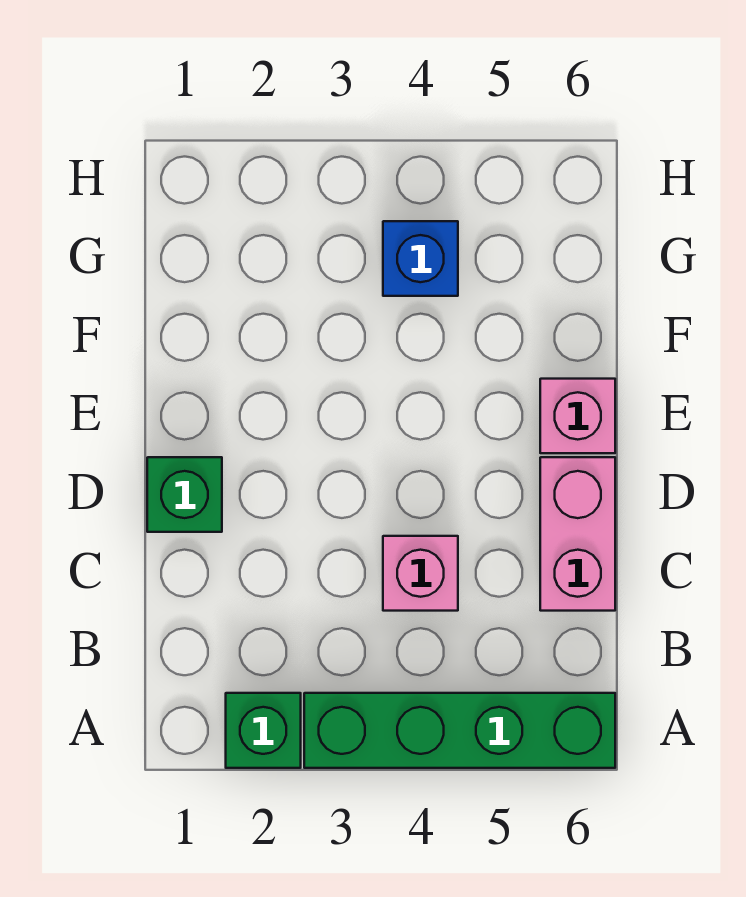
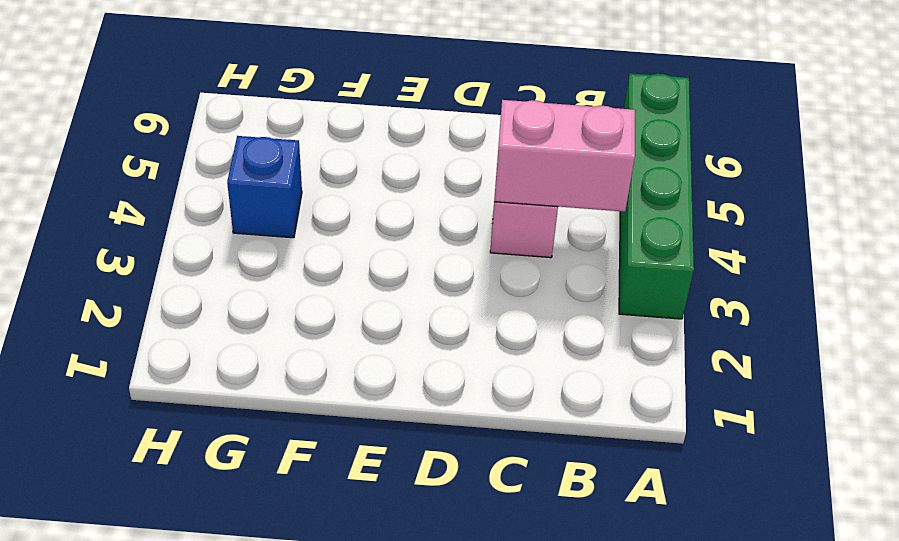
pink 1x2 brick [494,100,635,212] -> pink 1x2 brick moved to [540,457,615,611]
none -> green 1x1 brick [226,693,301,768]
none -> green 1x1 brick [147,457,222,532]

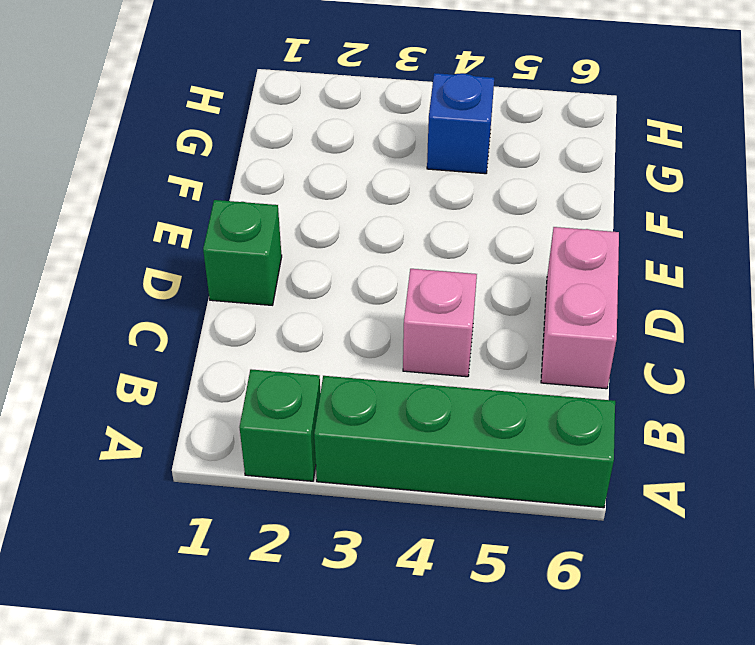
none -> pink 1x1 brick [540,379,615,453]

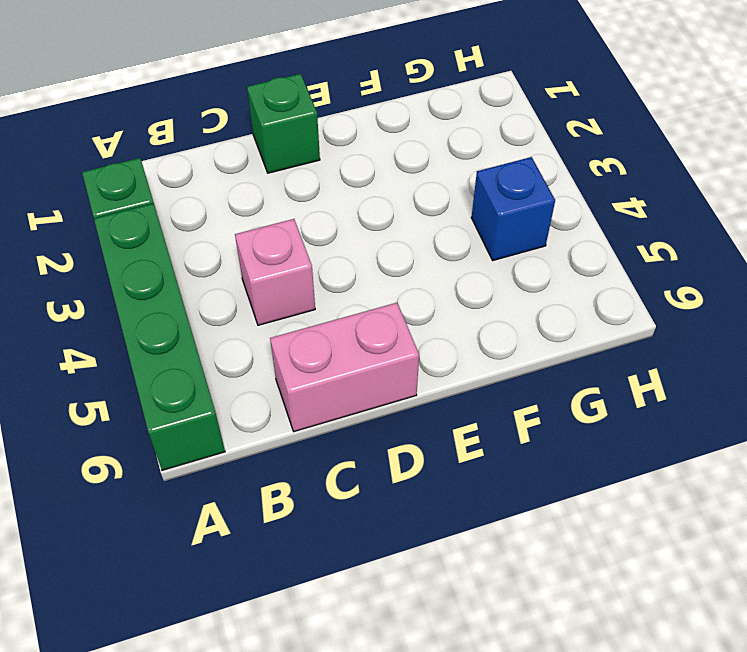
none -> pink 1x1 brick [540,379,615,453]

